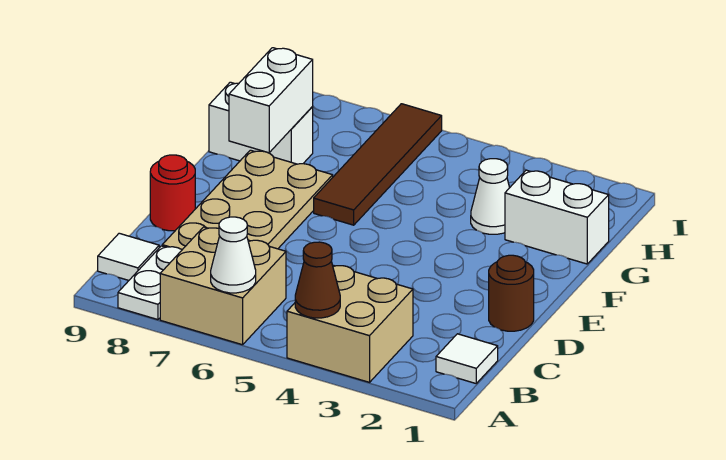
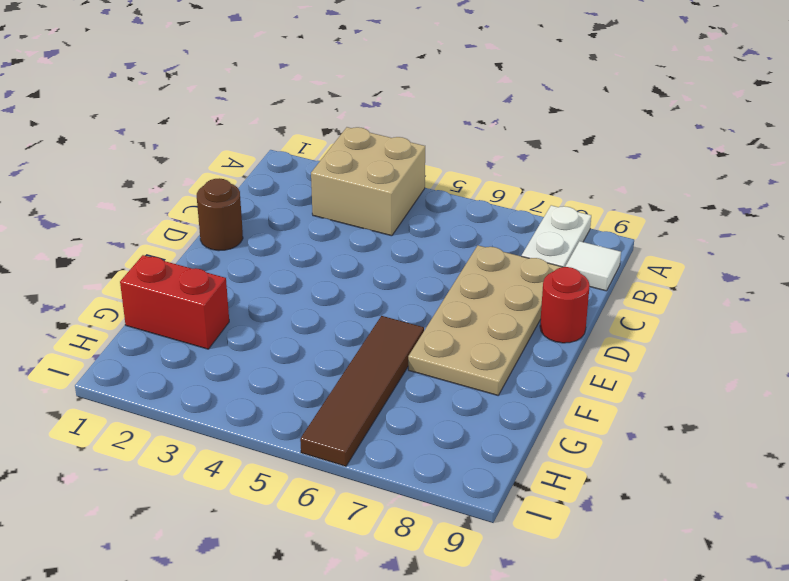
red 1x2 brick [120,255,229,349] -> white 1x2 brick [505,170,609,264]
none -> tan 2x2 brick [160,227,286,345]
none -> white 1x1 tile [436,334,498,383]
none -> white 1x1 cone [471,159,510,234]

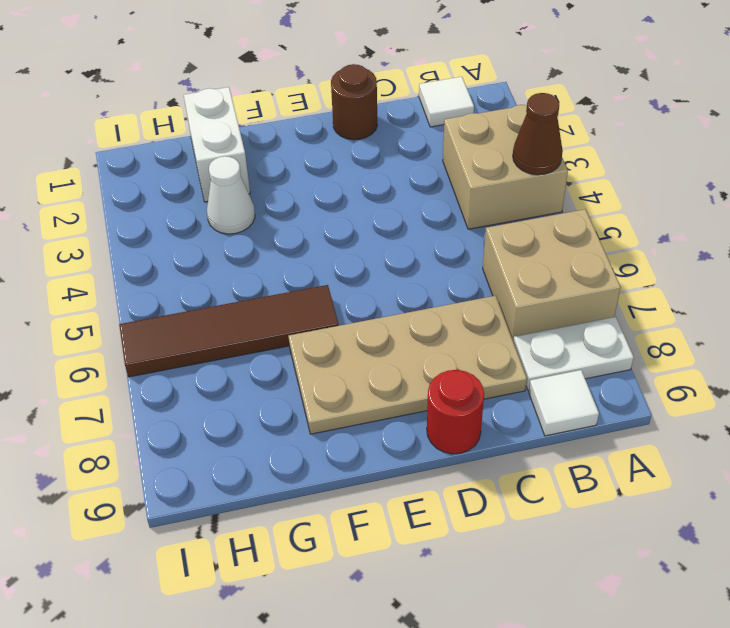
none -> white 1x2 brick [209,82,313,164]
none -> white 1x1 cone [211,217,256,293]
none -> white 1x2 brick [229,48,313,153]

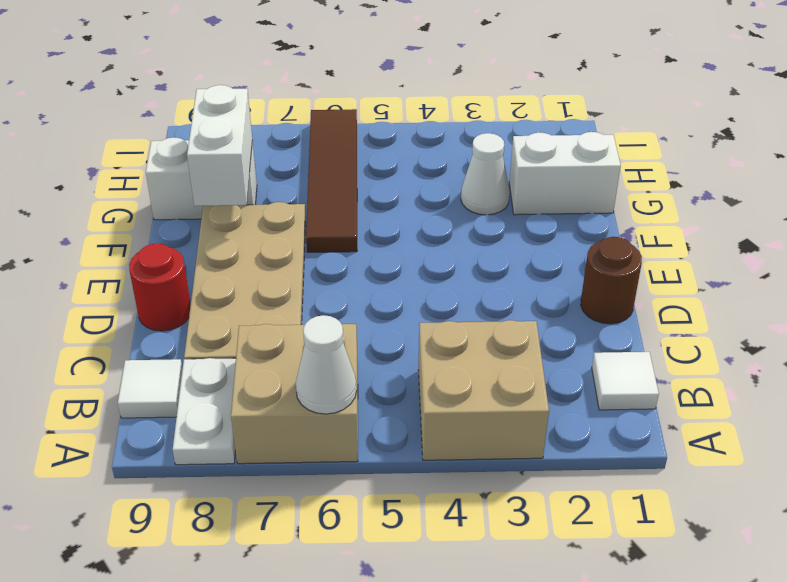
none -> brown 1x1 cone [295,242,340,318]

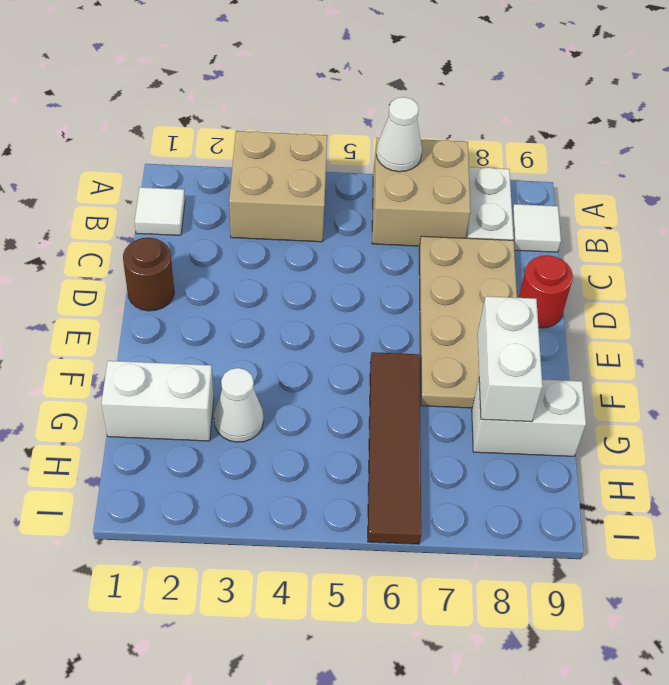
none -> brown 1x1 cone [295,242,340,318]

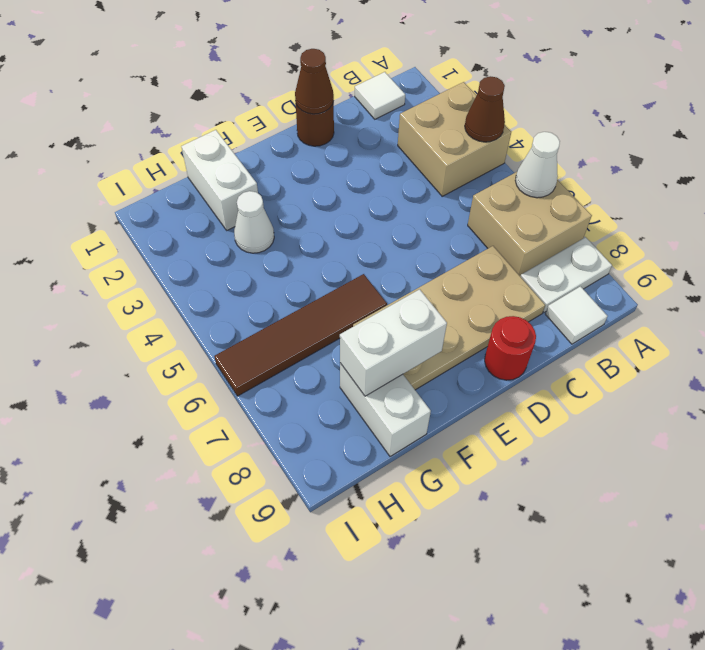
brown 1x1 cone [295,49,334,114] -> none

